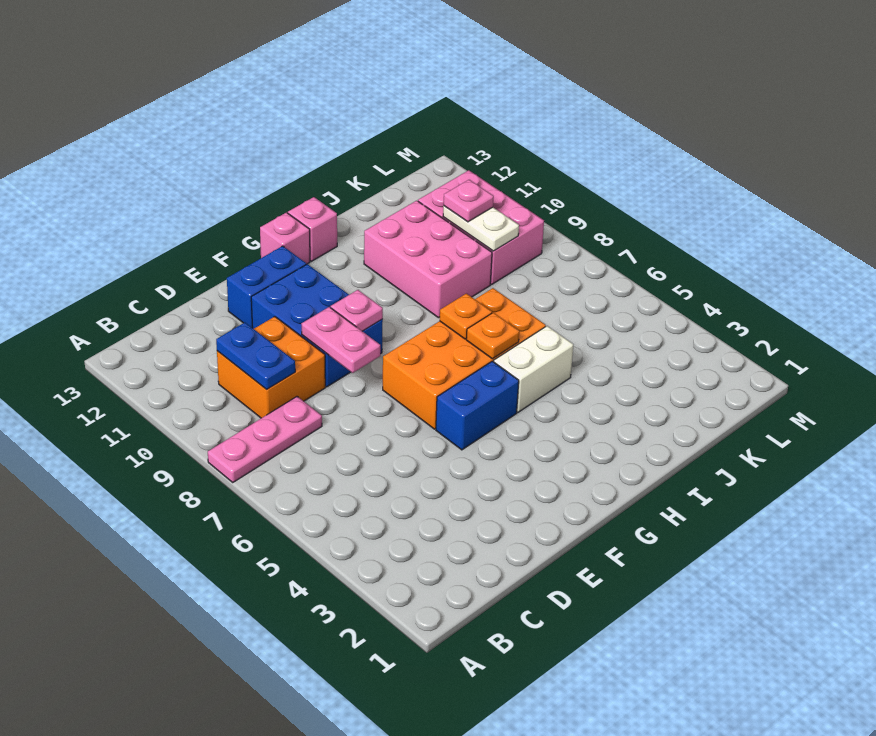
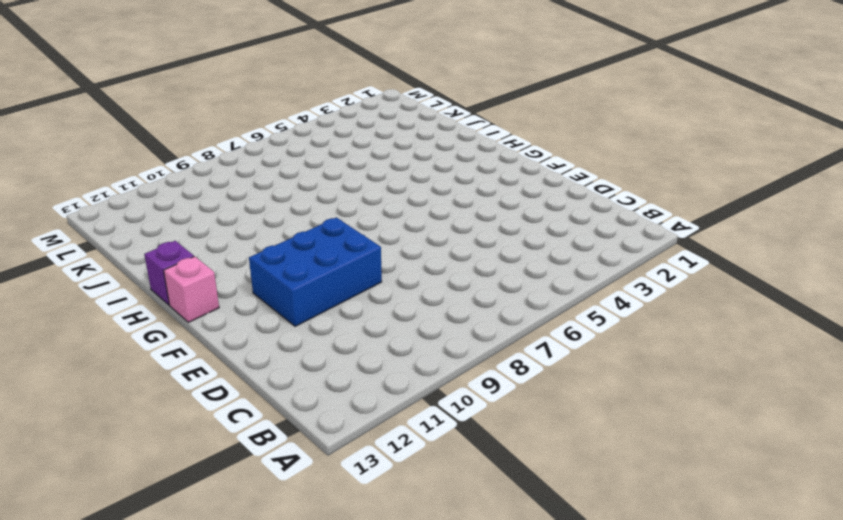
purple 1x1 brick [144,241,194,305] -> pink 1x1 brick [288,197,337,261]
none -> pink 1x3 plate [208,397,322,482]
none -> orange 2x2 brick [217,317,325,418]
none -> blue 1x2 brick [227,246,306,328]

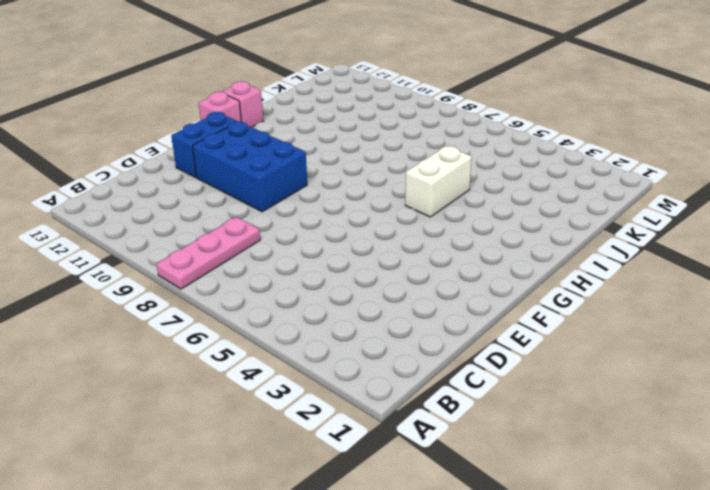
none -> orange 2x2 brick [217,317,325,418]
none -> blue 1x2 brick [436,361,519,450]
none -> orange 2x4 brick [383,288,546,429]

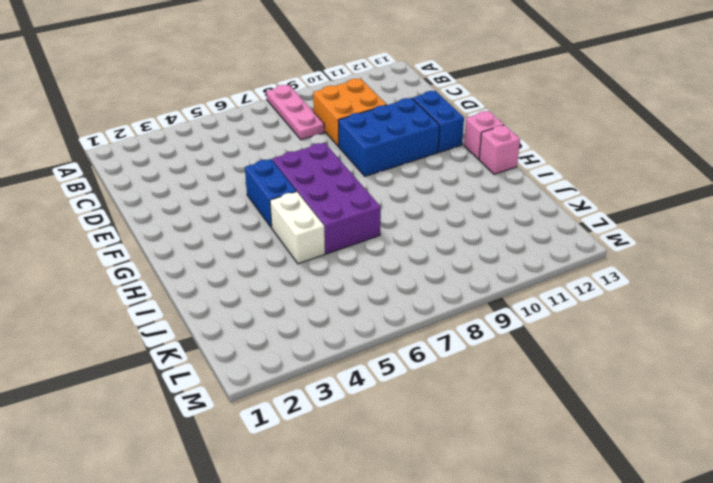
purple 2x4 brick [272,143,381,254] -> orange 2x4 brick [383,288,546,429]
none -> pink 2x3 brick [364,201,492,318]
none -> pink 2x3 brick [418,170,544,285]
none -> blue 1x2 plate [216,323,295,389]

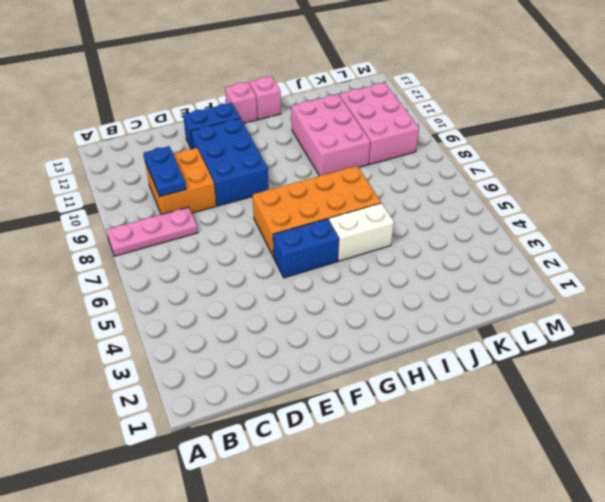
none -> pink 1x2 plate [302,307,380,373]
none -> pink 1x1 plate [331,290,383,331]
none -> orange 1x1 plate [466,313,519,359]

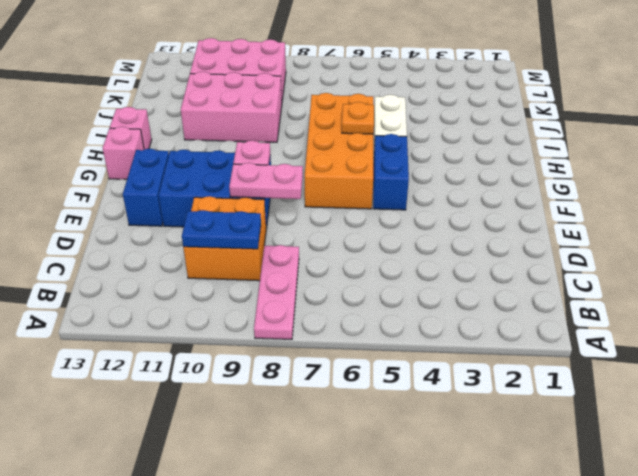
none -> orange 1x1 plate [440,294,492,339]
none -> white 1x2 plate [443,206,519,251]
none -> pink 1x1 plate [444,180,494,222]

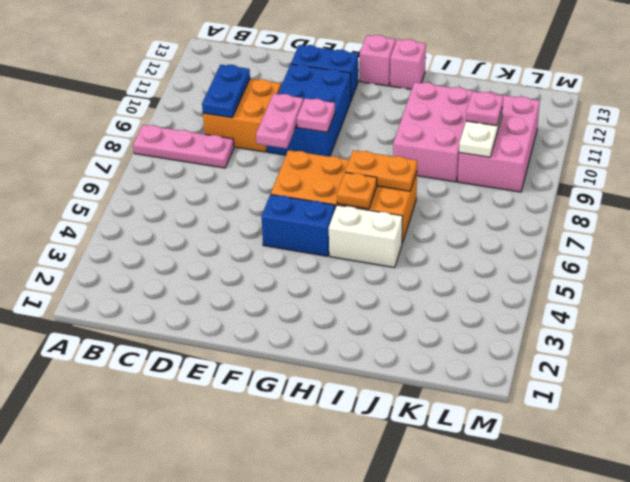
orange 1x2 plate [345,150,417,191] -> orange 1x1 plate [440,294,492,339]

